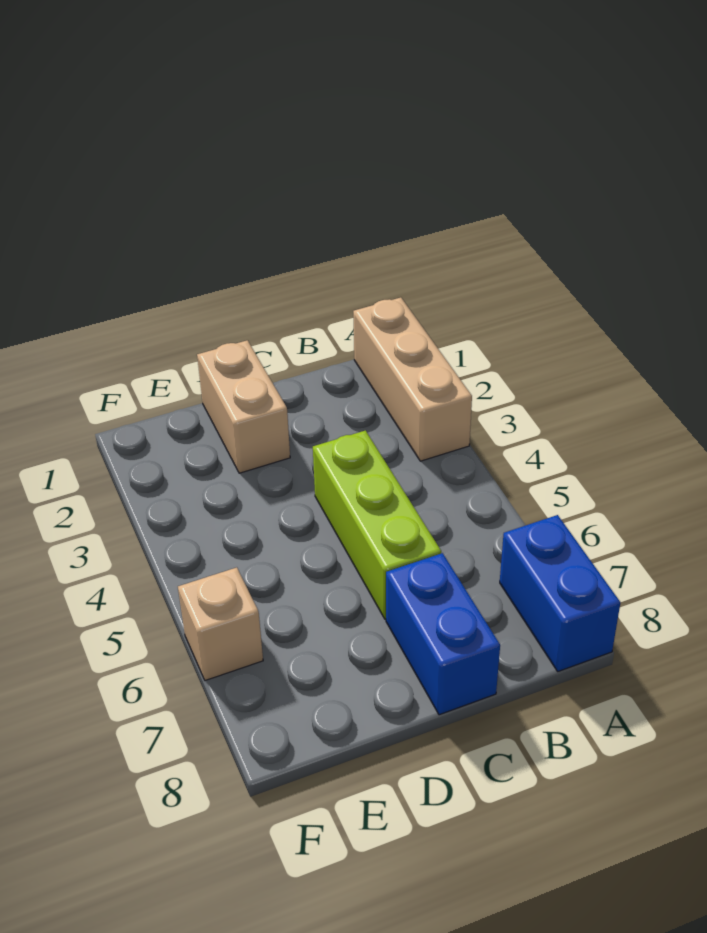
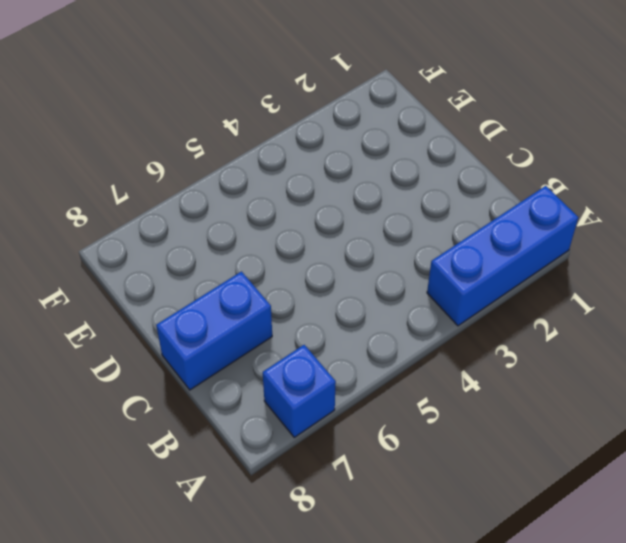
blue 1x3 brick [427,186,578,326] -> tan 1x3 brick [353,297,472,461]
blue 1x1 brick [263,345,336,437] -> blue 1x2 brick [500,515,620,671]
none -> lime 1x3 brick [313,430,441,619]
none -> tan 1x2 brick [197,340,290,473]

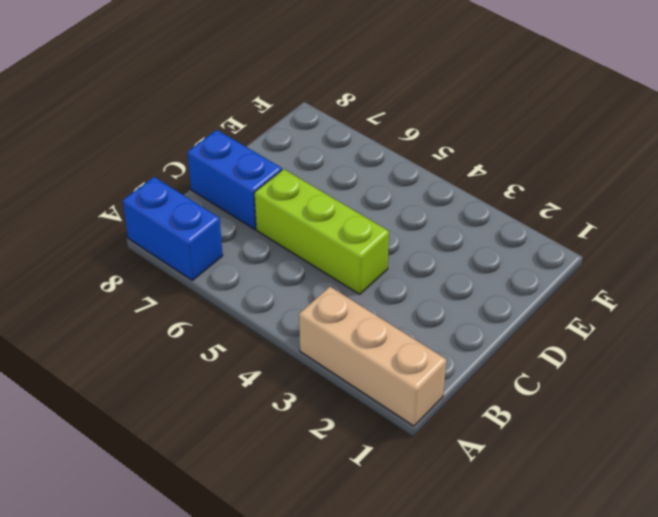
none -> tan 1x2 brick [197,340,290,473]
none -> tan 1x1 brick [178,567,263,681]

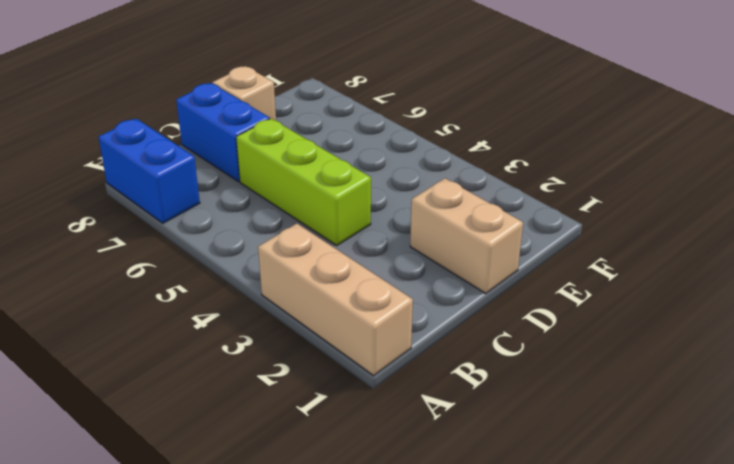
tan 1x1 brick [213,66,276,120] -> tan 1x1 brick moved to [178,567,263,681]

